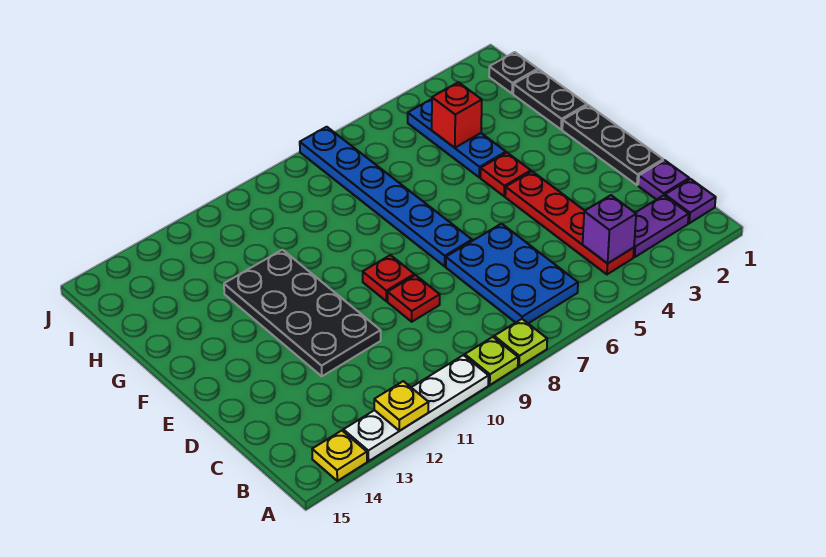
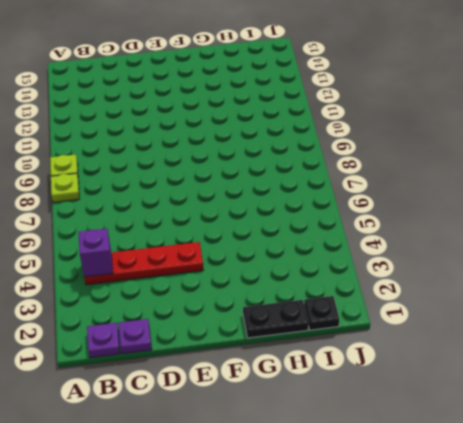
none -> white 1x4 plate [343,355,489,461]
none -> yellow 1x1 plate [312,431,367,481]
none -> purple 1x2 plate [633,195,689,257]

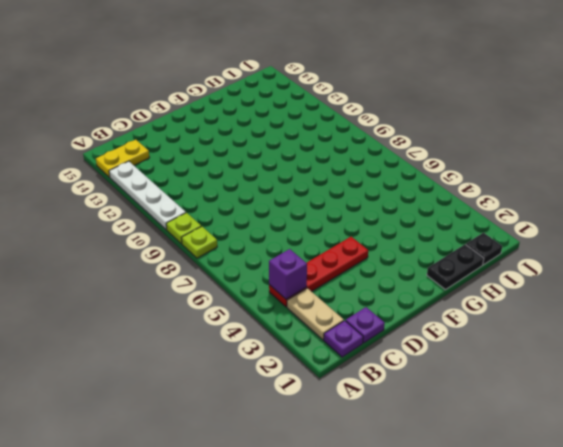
yellow 1x2 plate [96,139,149,177] -> yellow 1x1 plate [312,431,367,481]
tan 1x2 plate [287,288,344,340] -> purple 1x2 plate [633,195,689,257]
none -> blue 2x3 plate [446,224,578,324]
none -> black 1x3 plate [562,105,663,185]
none -> red 1x1 plate [388,275,440,322]

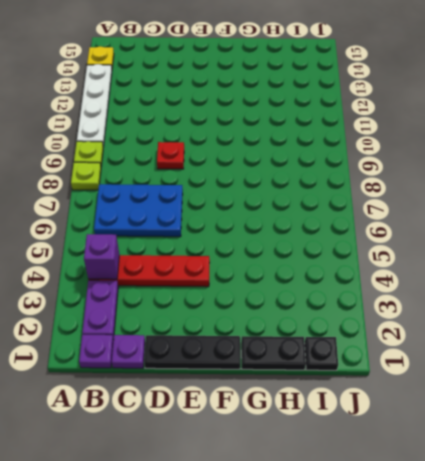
none -> black 2x4 plate [224,250,381,376]
none -> blue 1x6 plate [300,127,472,266]
none -> red 1x1 plate [363,255,414,301]

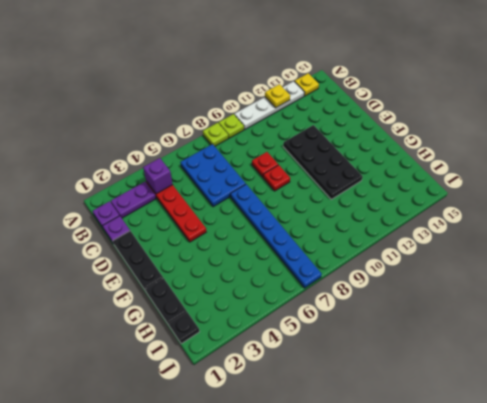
none -> red 1x1 plate [481,153,531,196]
none -> blue 1x3 plate [408,99,506,177]
none -> red 1x1 brick [432,82,482,148]

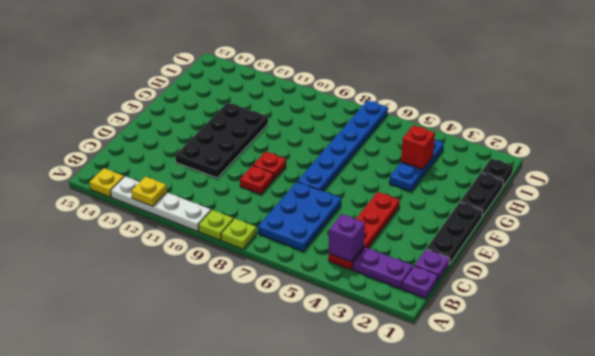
none -> red 1x1 plate [481,153,531,196]

